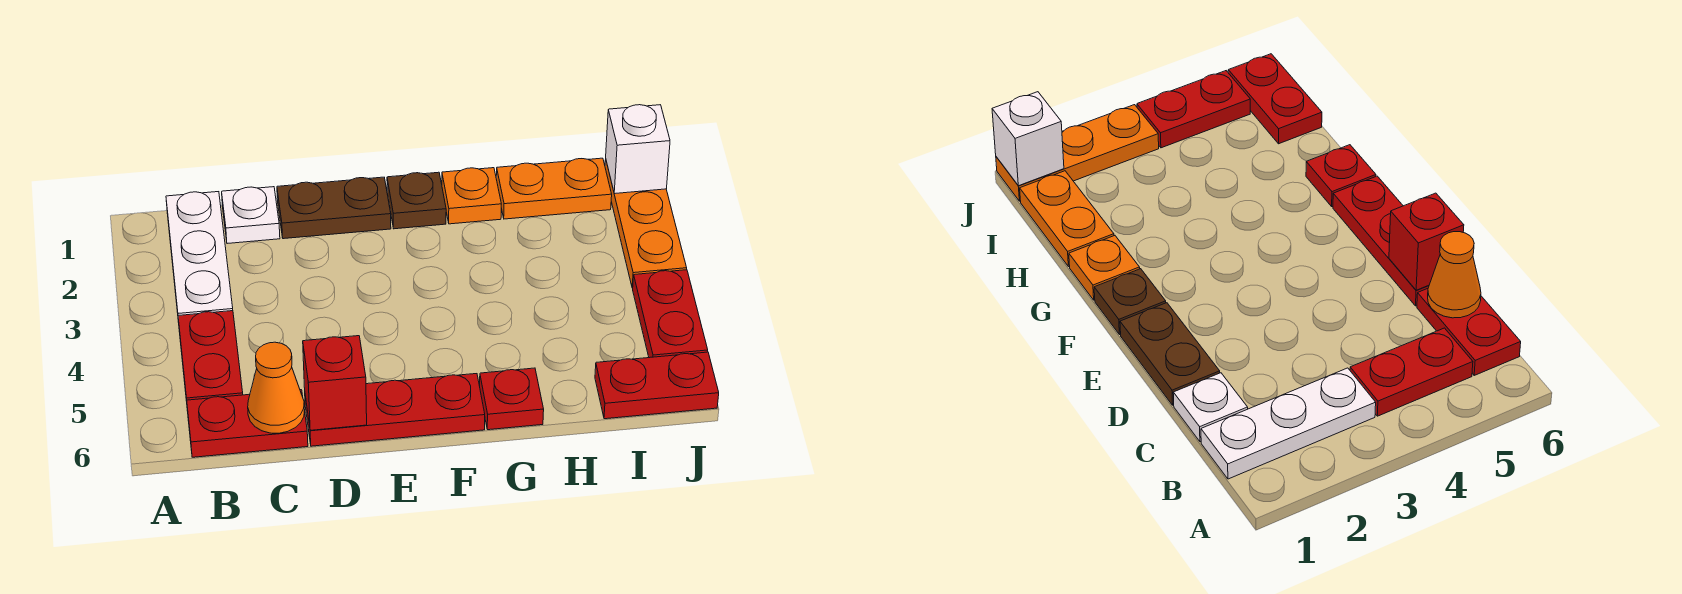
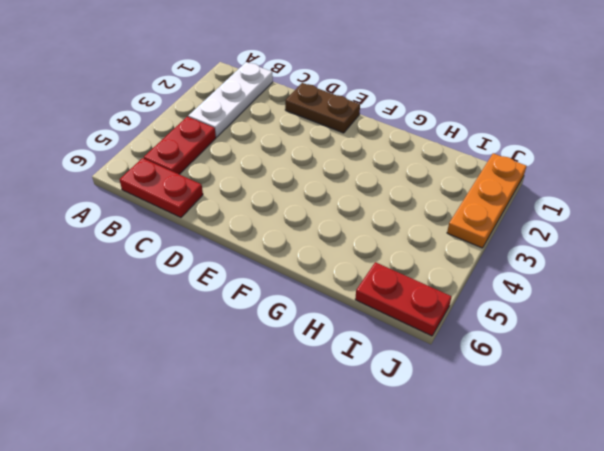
none -> white 1x1 plate [222,187,280,244]
none -> red 1x3 plate [305,374,485,446]
none -> brown 1x1 plate [387,172,446,229]

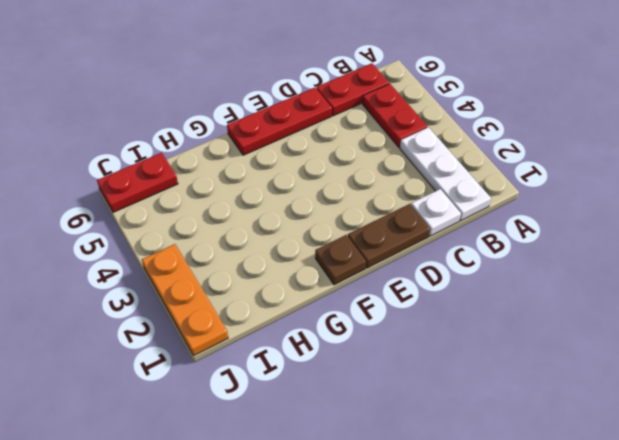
none -> orange 1x1 plate [442,168,501,224]
none -> red 1x1 plate [480,368,544,430]
none -> orange 1x2 plate [496,158,612,219]

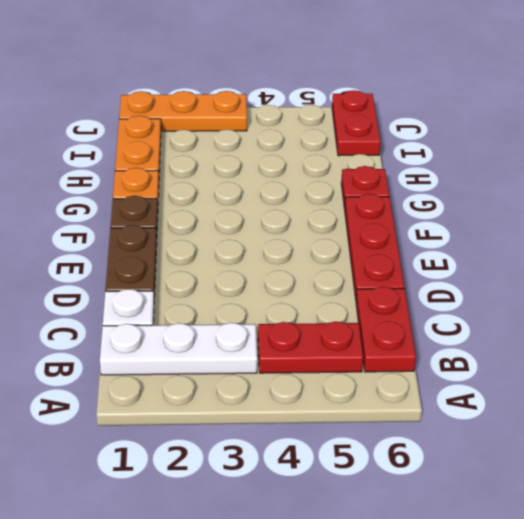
none -> red 1x2 plate [633,270,708,358]
none -> orange 1x1 cone [248,342,305,433]
none -> red 1x1 brick [303,336,367,430]

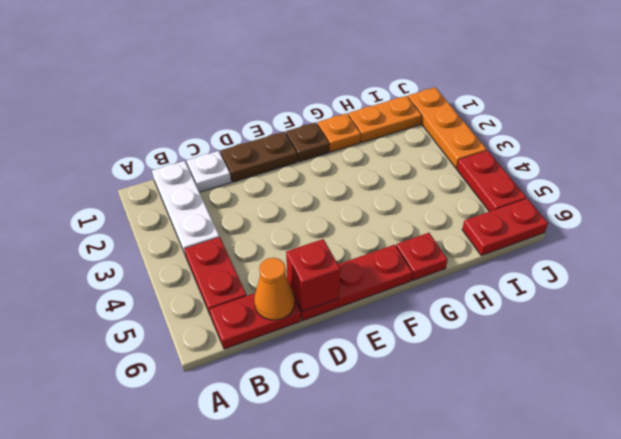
none -> white 1x1 brick [606,105,670,194]

